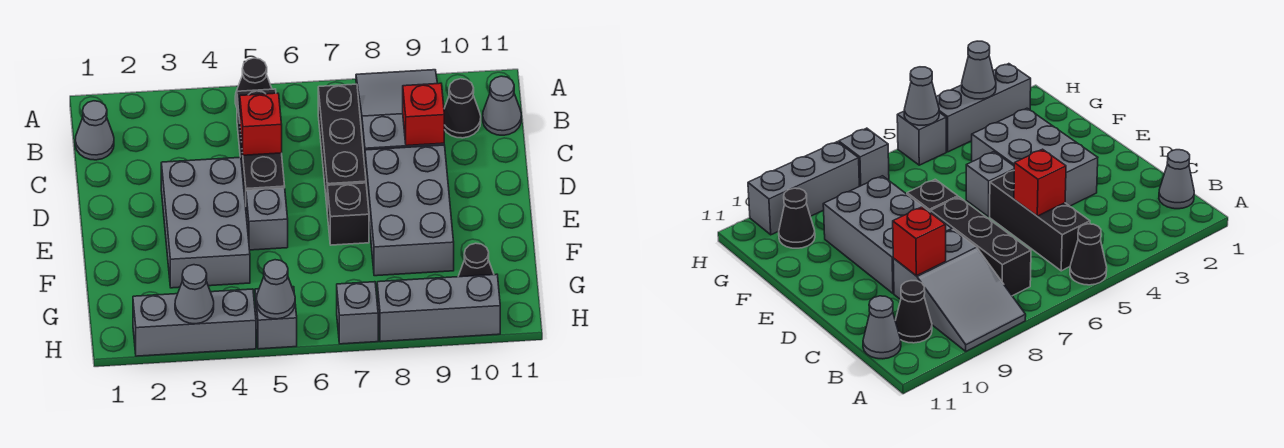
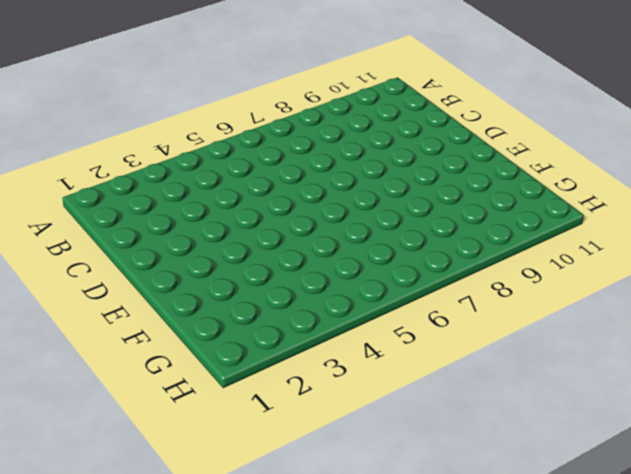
none -> black 1x1 cone [235,58,272,107]
none -> grey 2x3 slope [356,70,444,165]
none -> grey 1x1 cone [75,101,114,160]

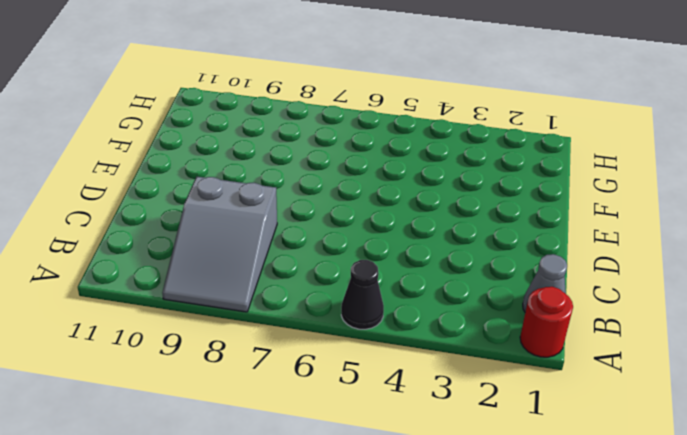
red 1x1 round brick [520,287,573,357] -> none
none -> black 1x3 brick [237,89,285,206]
none -> black 1x3 brick [318,84,366,204]
none -> black 1x1 cone [444,79,481,138]

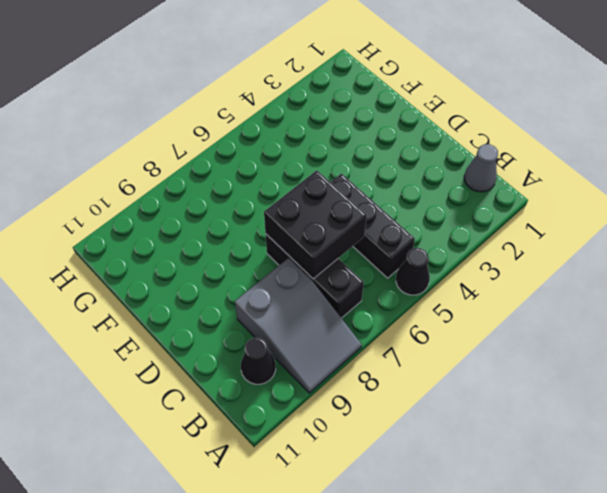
black 2x2 brick [264,170,367,279] -> none
none -> grey 1x1 cone [483,76,521,135]
none -> grey 2x3 brick [161,157,250,288]
none -> grey 2x3 brick [365,145,454,276]

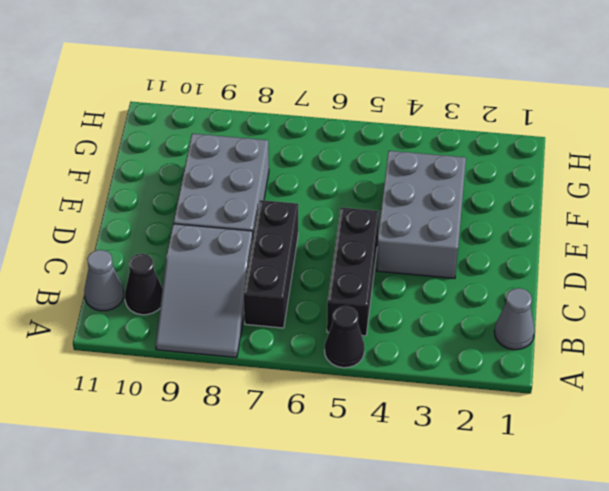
none -> grey 1x1 brick [246,188,288,250]
none -> black 1x1 brick [327,183,369,245]
none -> black 1x1 cone [458,243,494,277]

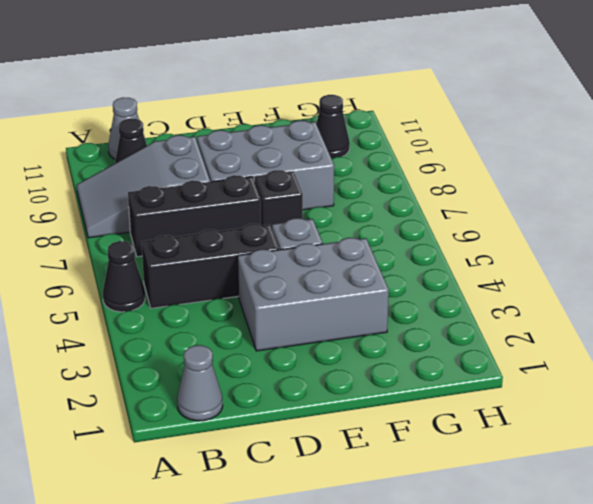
none -> grey 1x3 brick [133,289,256,356]
none -> grey 1x1 brick [255,287,297,349]
none -> grey 1x1 brick [337,282,378,344]

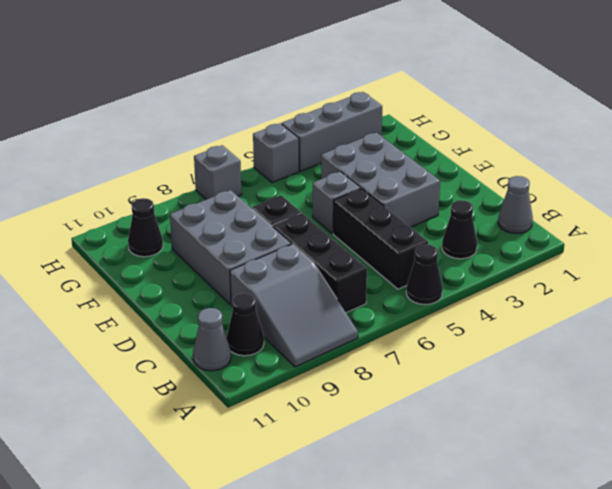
black 1x1 cone [442,200,477,259] -> none
none -> grey 1x3 brick [377,274,500,342]
none -> red 1x1 brick [240,93,282,155]
none -> red 1x1 brick [403,83,444,146]

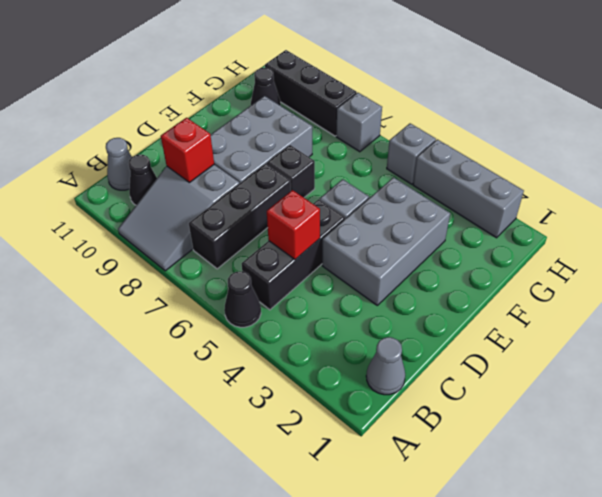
black 1x3 brick [265,50,357,136] -> grey 1x3 brick [377,274,500,342]
none -> grey 1x1 cone [175,265,214,324]
none -> grey 1x1 cone [257,260,295,319]

